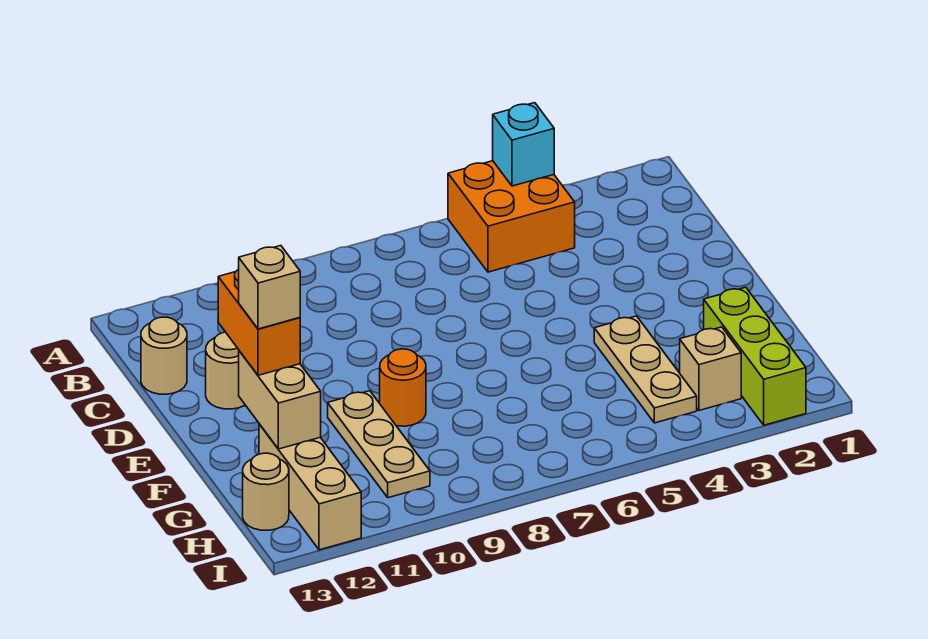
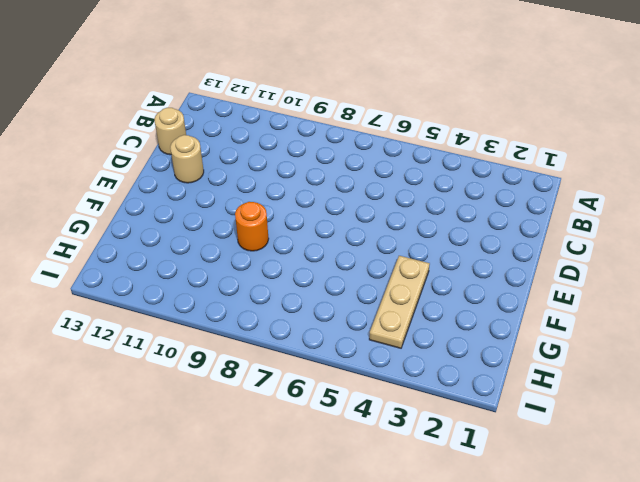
none -> orange 2x2 brick [448,161,575,272]
none -> tan 1x3 plate [328,391,430,498]
none -> lime 1x3 brick [704,287,806,425]

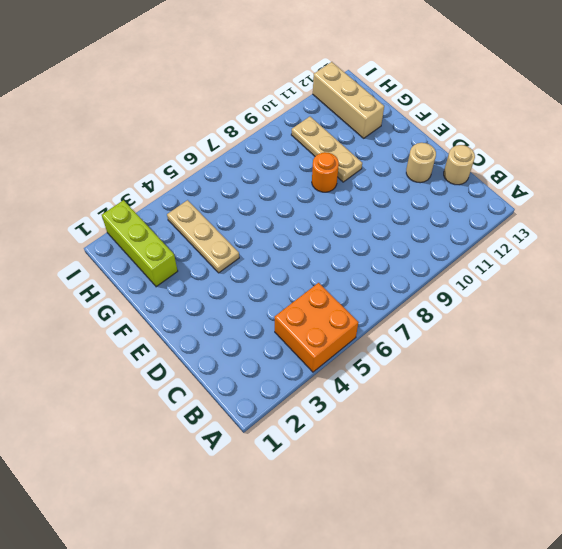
none -> tan 1x1 brick [680,327,741,410]
none -> tan 1x1 round brick [243,453,289,530]
none -> cyan 1x1 brick [493,103,554,186]

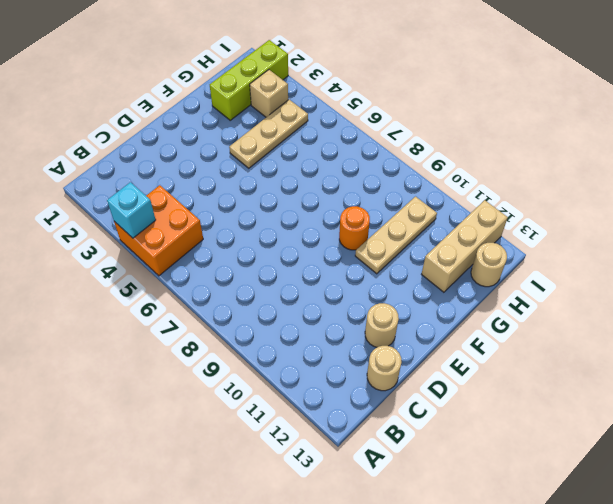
none -> tan 1x2 brick [239,351,321,449]
none -> orange 1x2 brick [218,269,300,375]
none -> tan 1x1 brick [239,246,300,329]

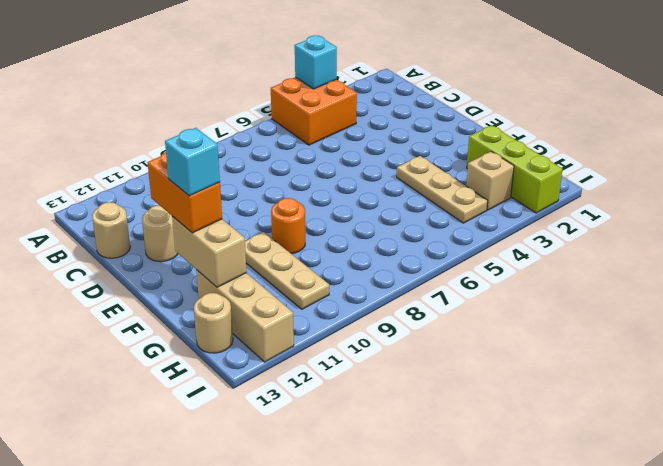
cyan 1x1 brick [165,128,220,196] -> tan 1x1 brick [239,246,300,329]

